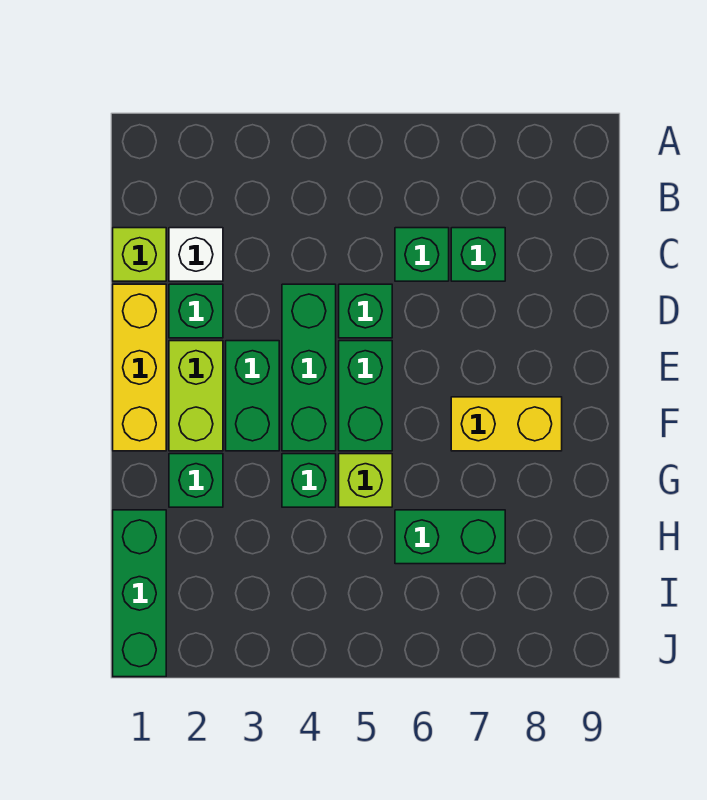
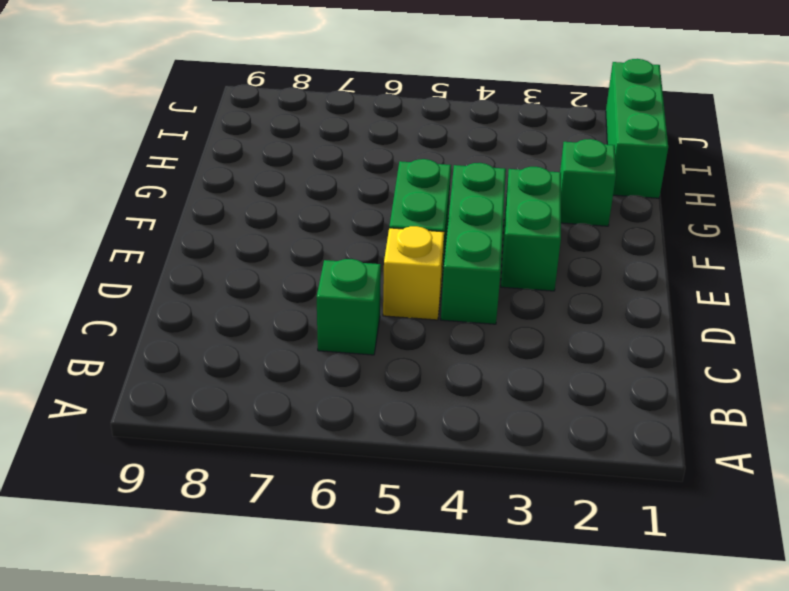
yellow 1x1 brick [383,226,444,320] -> green 1x1 brick [339,284,392,338]
none -> lime 1x1 brick [113,228,166,281]
none -> white 1x1 brick [169,228,223,281]
none -> green 1x1 brick [451,228,505,281]

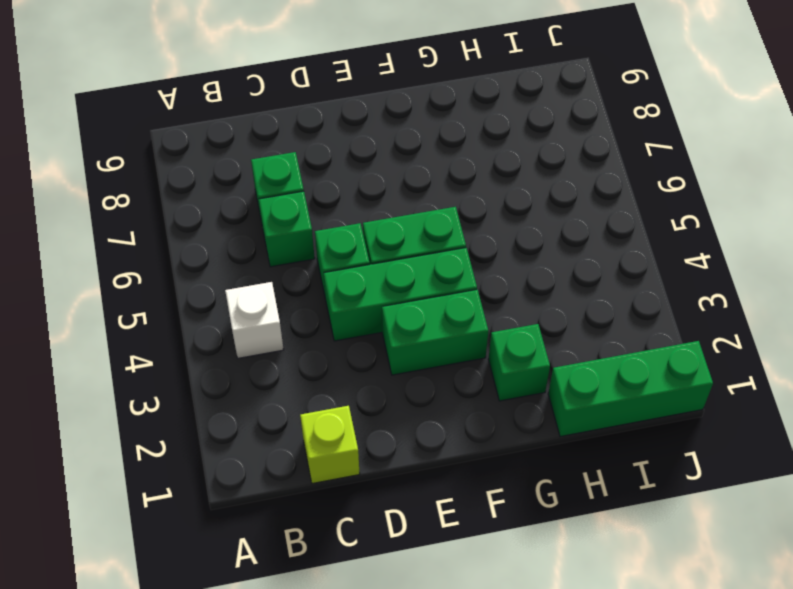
white 1x1 brick [225,282,284,358] -> white 1x1 brick moved to [169,228,223,281]
none -> yellow 1x3 brick [113,284,166,451]
none -> green 1x1 brick [169,284,223,338]
none -> lime 1x2 brick [169,341,223,451]

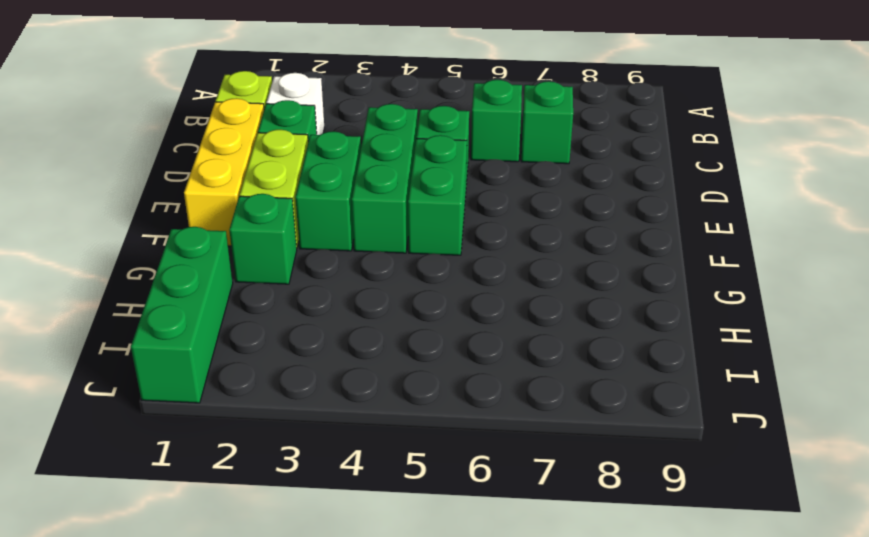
none -> yellow 1x2 brick [451,397,562,451]
none -> green 1x1 brick [282,454,336,507]
none -> lime 1x1 brick [339,454,392,507]

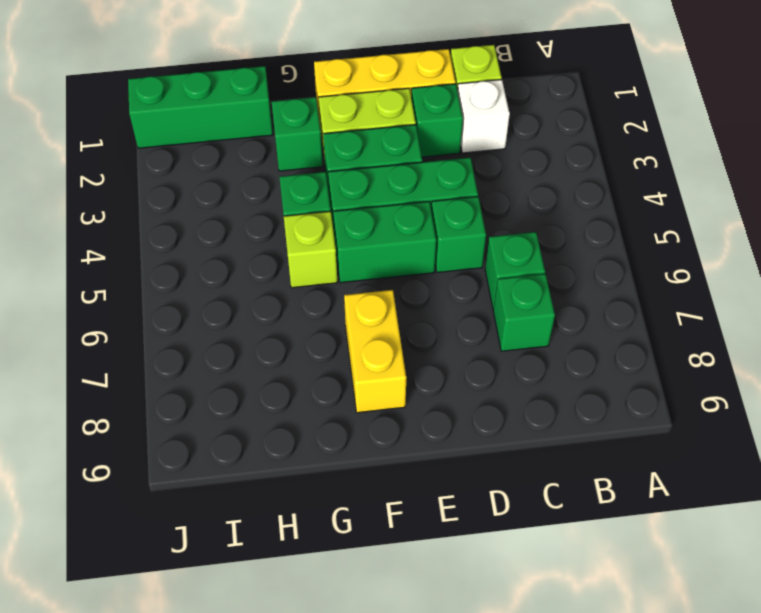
none -> green 1x2 brick [395,510,505,564]

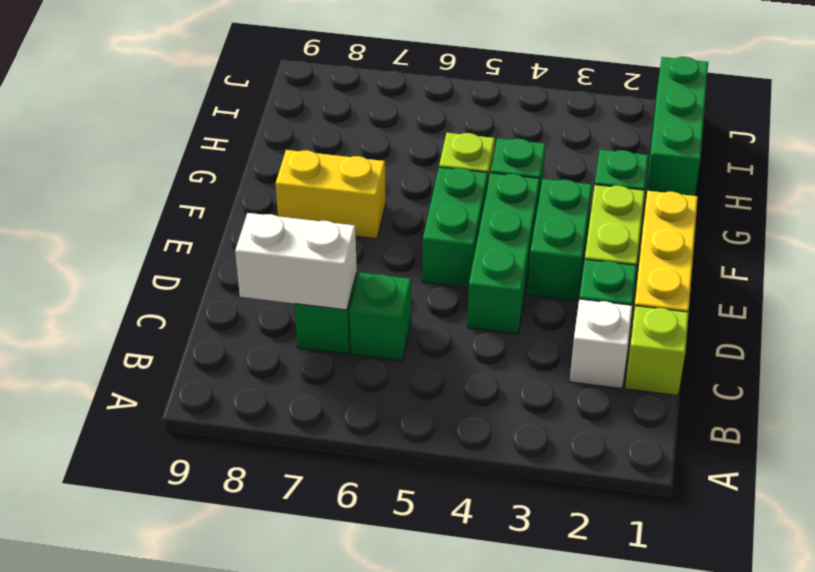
white 1x2 brick [235,213,357,310] -> none
none -> green 1x1 brick [339,284,392,338]
none -> green 1x2 brick [395,510,505,564]

